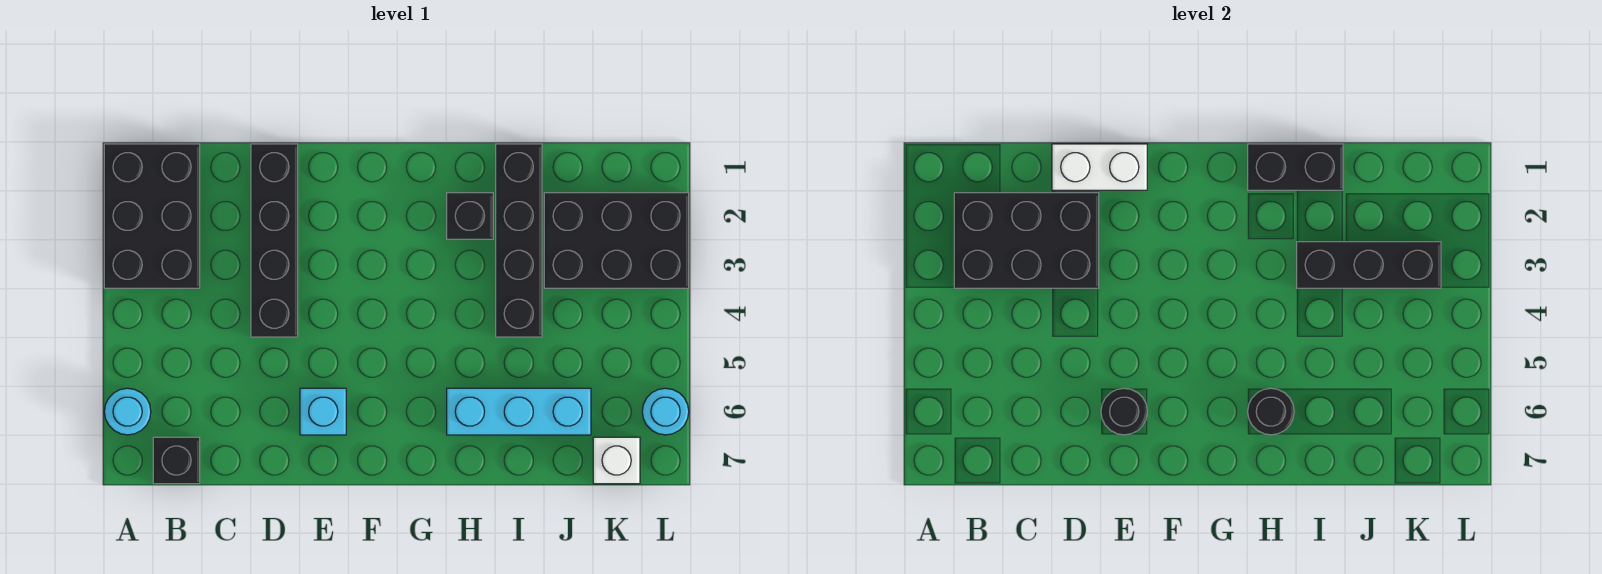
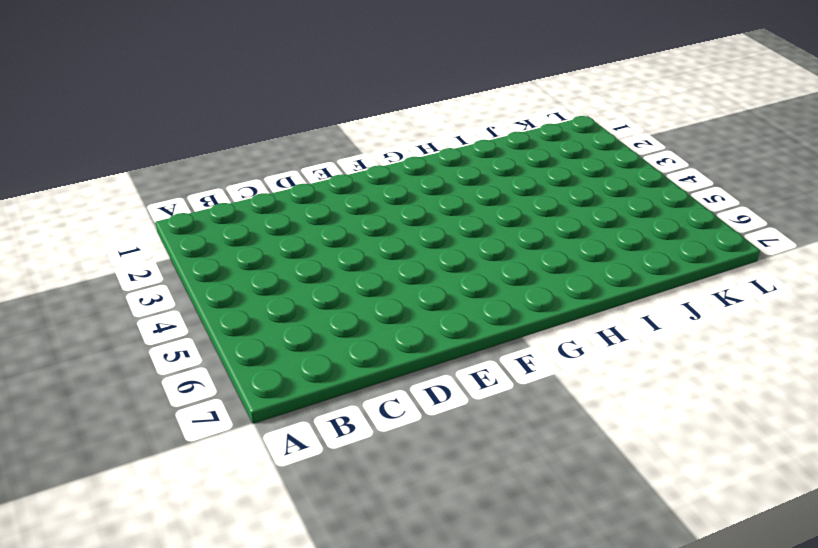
none -> black 2x3 brick [104,144,200,288]
none -> cyan 1x1 round brick [104,388,151,435]
none -> black 1x1 brick [153,437,200,484]

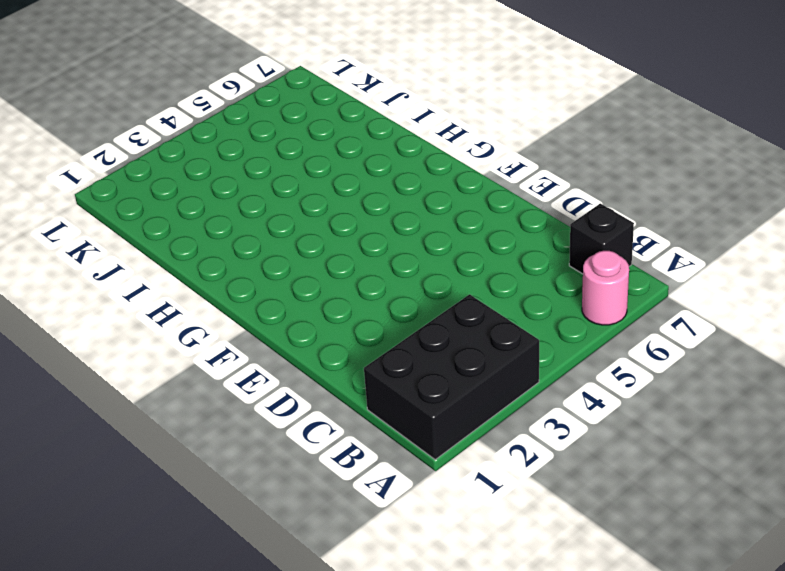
pink 1x1 round brick [582,251,629,325] -> cyan 1x1 round brick [104,388,151,435]
none -> black 1x4 brick [251,144,298,337]
none -> cyan 1x1 brick [300,388,346,435]
none -> black 1x1 brick [447,193,493,239]

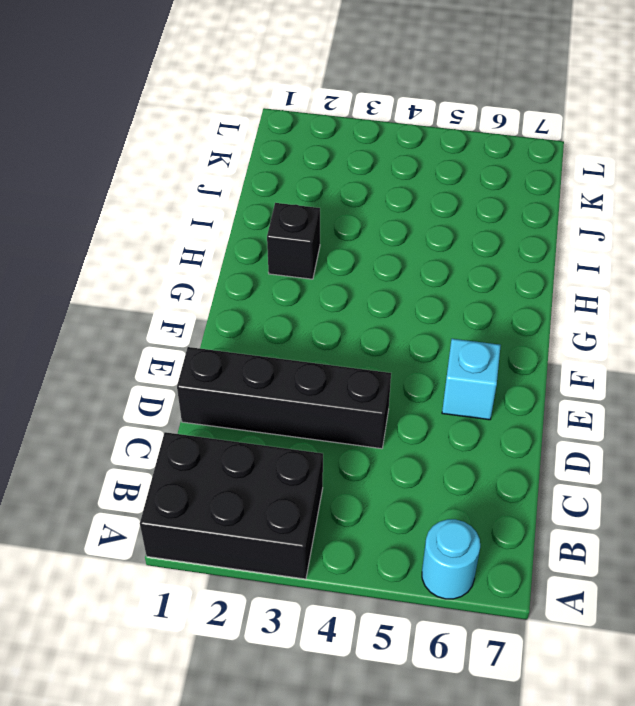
none -> black 1x1 brick [153,437,200,484]
none -> cyan 1x3 brick [447,388,591,435]
none -> black 1x4 brick [496,144,542,337]

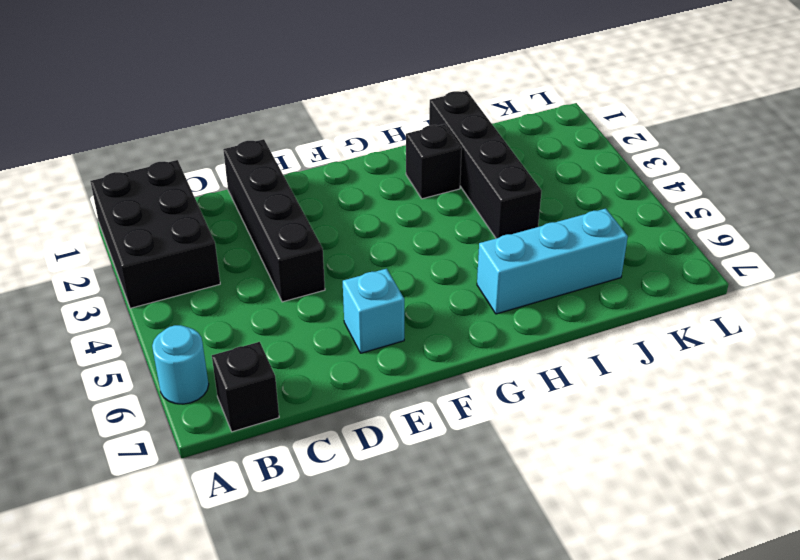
none -> black 2x3 brick [544,193,689,288]
none -> white 1x1 brick [593,437,640,484]
none -> cyan 1x1 round brick [642,388,689,435]

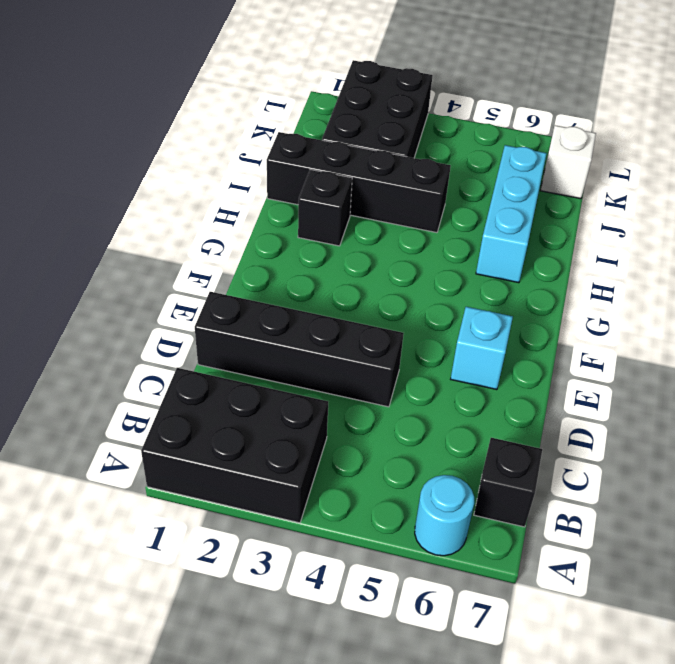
none -> cyan 1x1 round brick [642,388,689,435]
none -> black 2x3 brick [954,193,1099,288]
none -> white 1x2 brick [1052,144,1147,190]

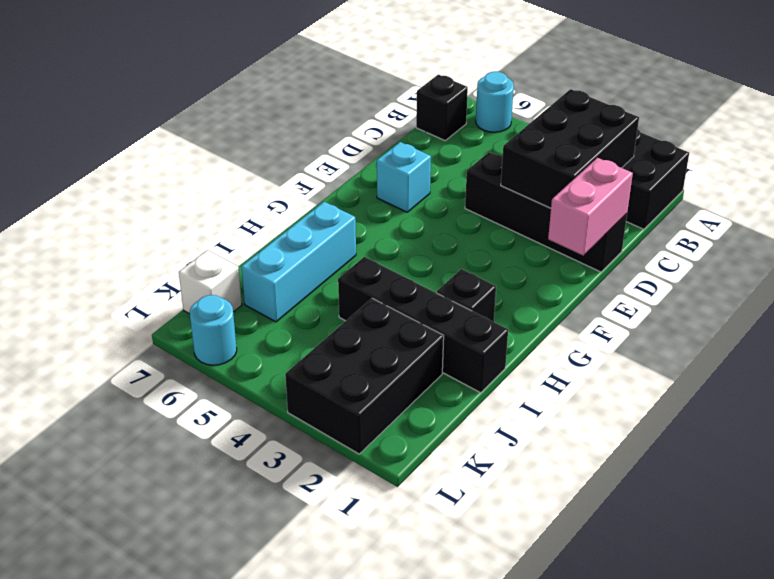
pink 1x2 brick [548,158,633,255] -> white 1x2 brick [1052,144,1147,190]
none -> black 1x1 round brick [1101,388,1147,435]
none -> black 1x2 brick [1248,144,1343,190]
none -> black 1x1 round brick [1248,388,1294,435]

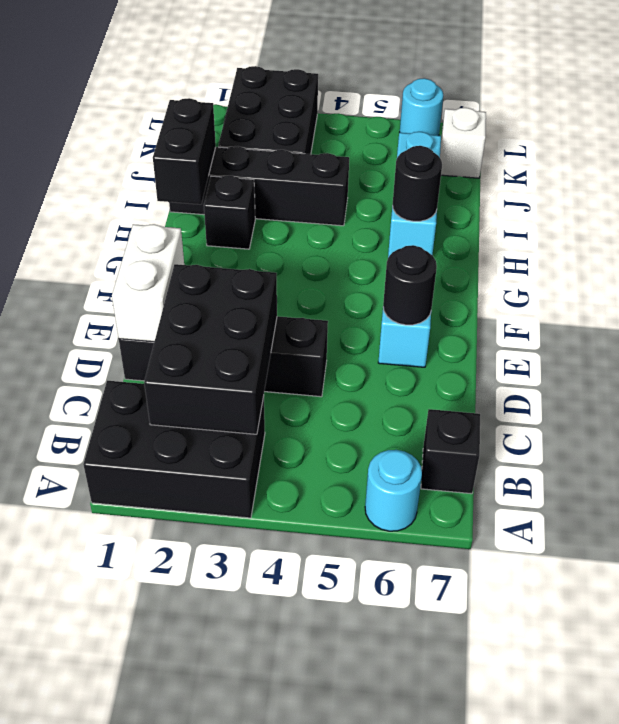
none -> black 1x3 brick [1297,242,1441,288]

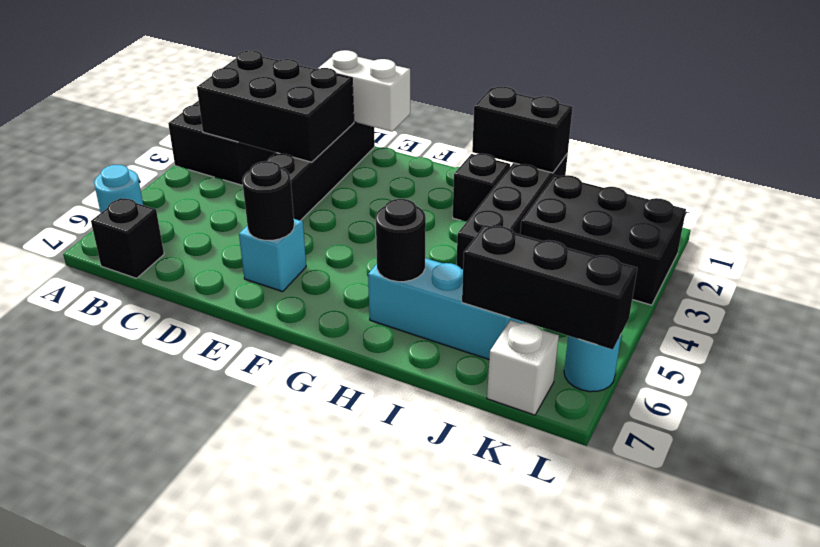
black 1x3 brick [462,225,637,350] -> black 1x3 brick moved to [1297,242,1441,288]

